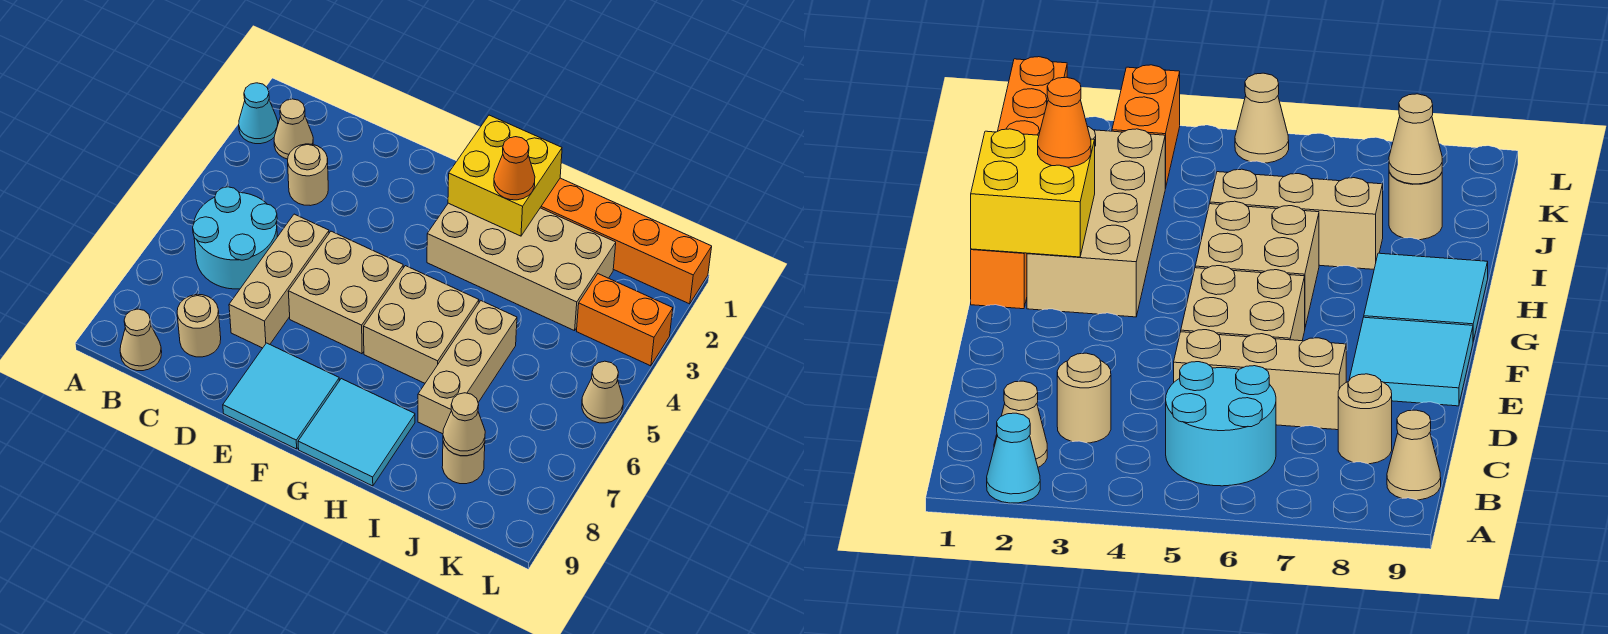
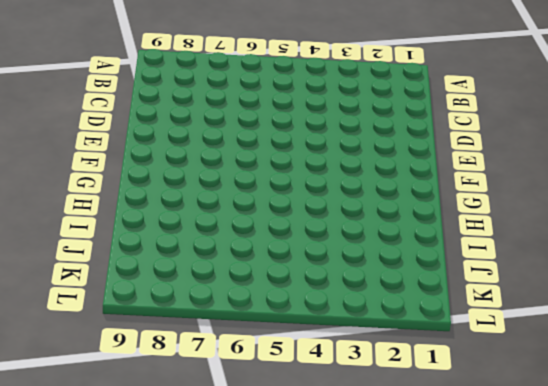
none -> cyan 1x1 cone [239,83,278,144]
none -> tan 1x1 cone [274,99,313,159]
none -> cyan 2x2 round brick [193,187,277,289]

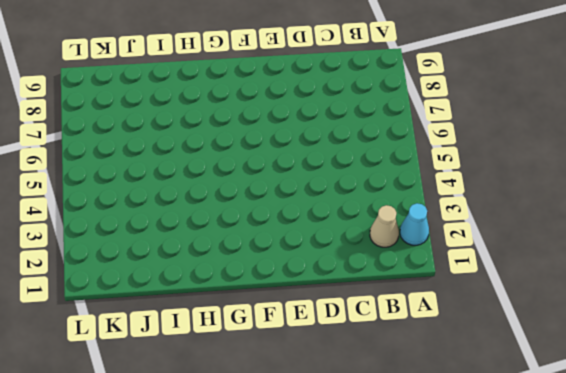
none -> cyan 2x2 round brick [193,187,277,289]
none -> tan 1x1 cone [120,309,162,371]
none -> tan 1x1 round brick [288,144,328,206]

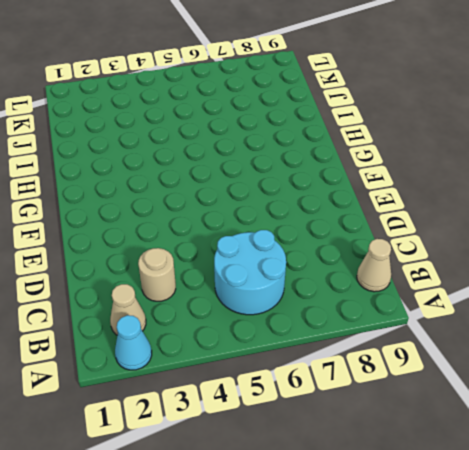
none -> tan 1x1 round brick [177,295,221,357]
none -> tan 1x3 brick [229,214,329,348]
none -> tan 2x2 brick [288,231,403,354]

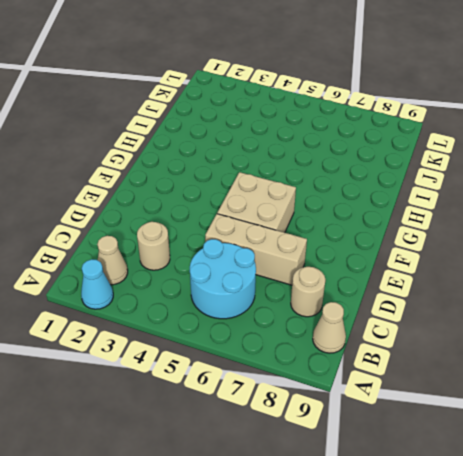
none -> cyan 2x2 tile [223,343,339,449]
none -> orange 1x6 brick [540,178,712,304]
none -> tan 2x4 brick [427,203,616,331]

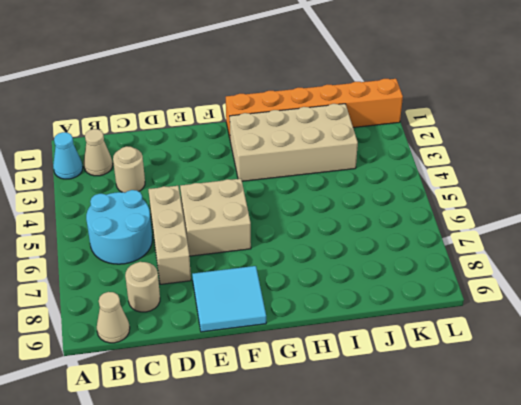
none -> tan 2x2 brick [364,266,479,383]
none -> cyan 2x2 tile [298,379,415,486]
none -> tan 1x3 brick [418,301,517,434]

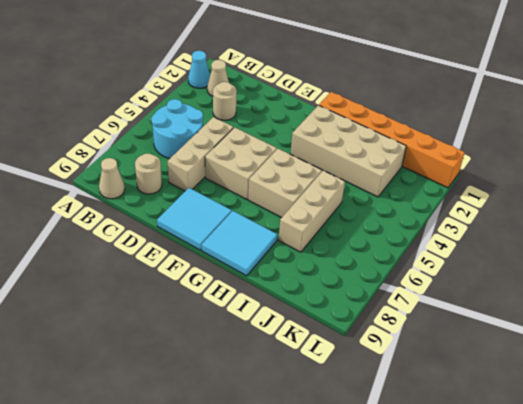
none -> tan 1x1 round brick [442,442,485,484]
none -> orange 1x2 brick [577,274,673,366]
none -> tan 1x1 cone [582,361,623,423]

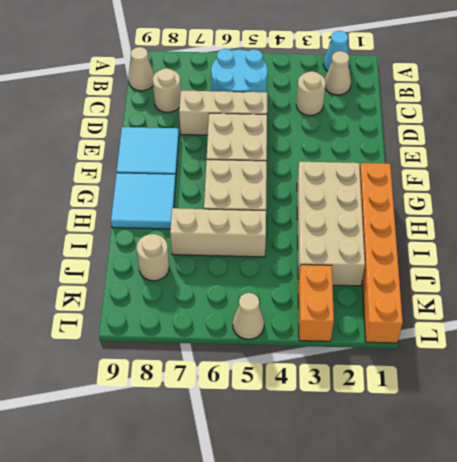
none -> yellow 2x2 brick [448,115,562,236]
none -> tan 1x1 cone [443,393,485,456]
none -> orange 1x1 cone [494,137,535,200]

